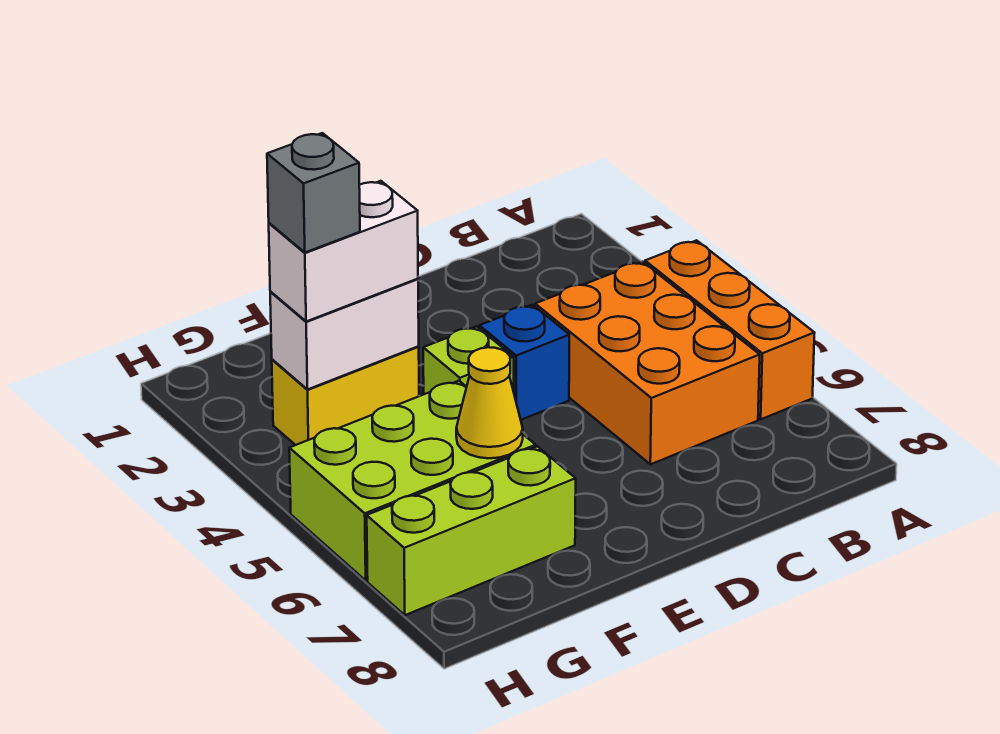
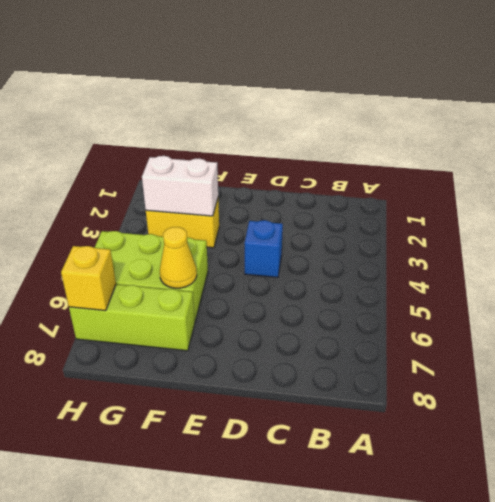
yellow 1x1 brick [61,246,116,311] -> none
none -> orange 1x3 brick [645,240,814,419]
none -> orange 2x3 brick [535,262,760,464]

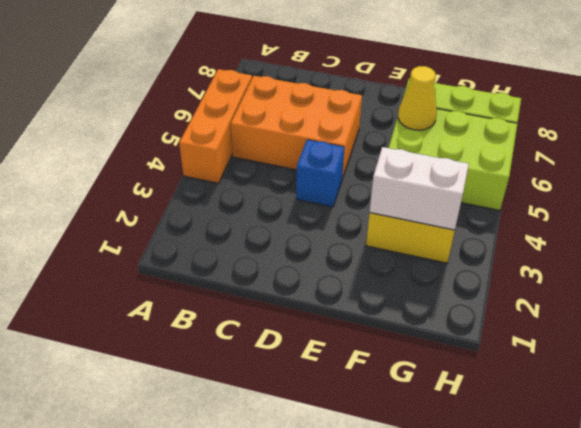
orange 2x3 brick [231,76,362,179] -> orange 2x3 brick turned to [535,262,760,464]
none -> lime 1x1 brick [423,326,514,394]
none -> white 1x2 brick [269,181,418,322]

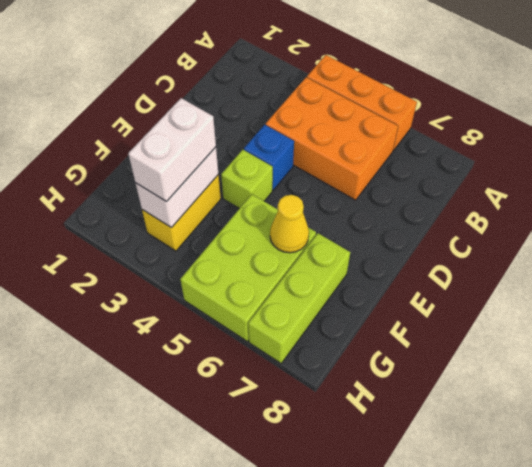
none -> grey 1x1 brick [267,133,360,252]

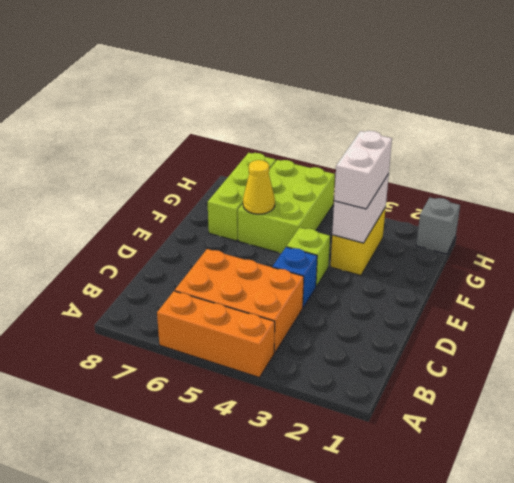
grey 1x1 brick [416,198,460,254] -> grey 1x1 brick moved to [267,133,360,252]

